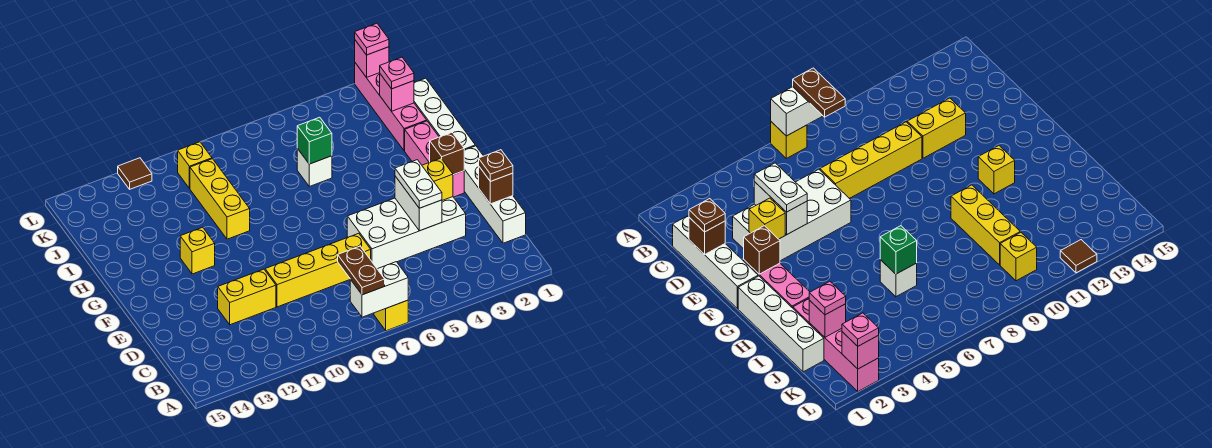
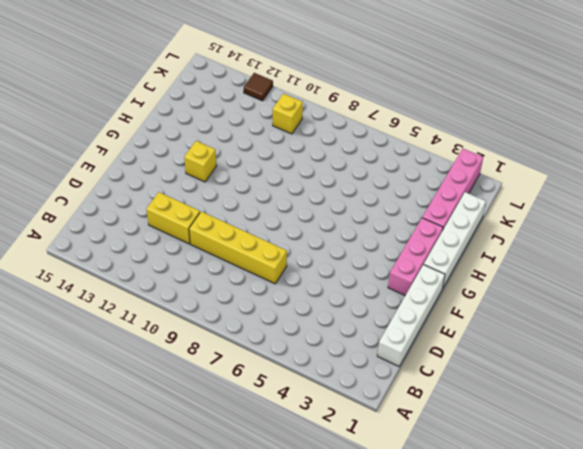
none -> yellow 1x1 brick [374,300,408,331]
none -> white 2x4 brick [347,197,466,269]
none -> yellow 1x3 brick [190,159,250,239]

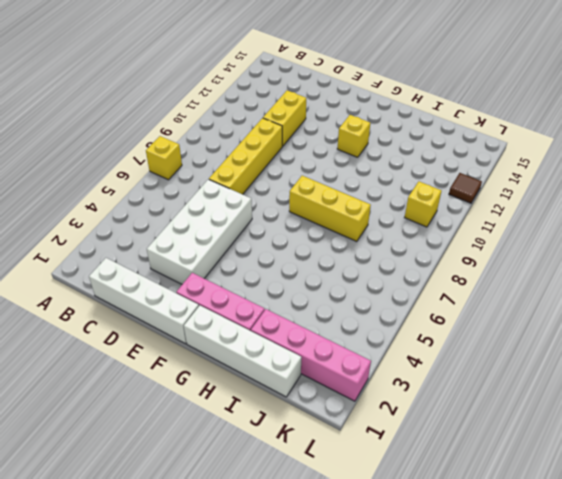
yellow 1x3 brick [289,176,371,241] -> yellow 1x3 brick moved to [190,159,250,239]
none -> white 1x1 brick [297,149,332,186]
none -> white 1x2 brick [350,262,408,317]
none -> brown 1x1 brick [479,167,513,204]

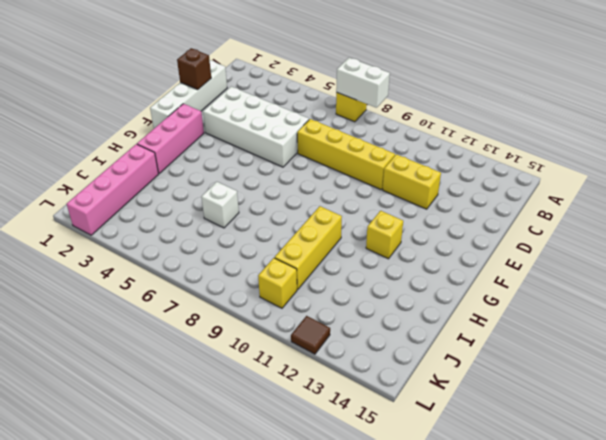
none -> white 1x4 brick [414,78,475,150]
none -> white 1x2 brick [395,176,442,231]
none -> yellow 1x1 brick [422,158,453,200]

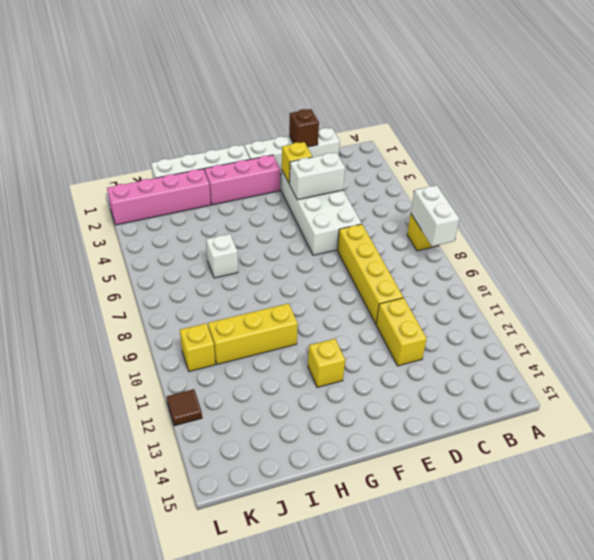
none -> brown 1x1 brick [430,133,464,175]
none -> green 1x1 brick [297,117,332,164]
none -> pink 1x1 brick [380,74,414,111]

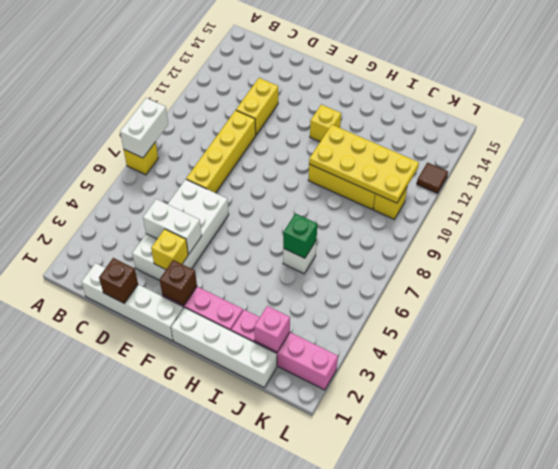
yellow 2x4 plate [309,125,419,203] -> none
none -> pink 1x1 brick [355,40,389,78]
none -> brown 1x2 plate [338,246,385,295]
none -> brown 1x1 plate [479,150,513,181]

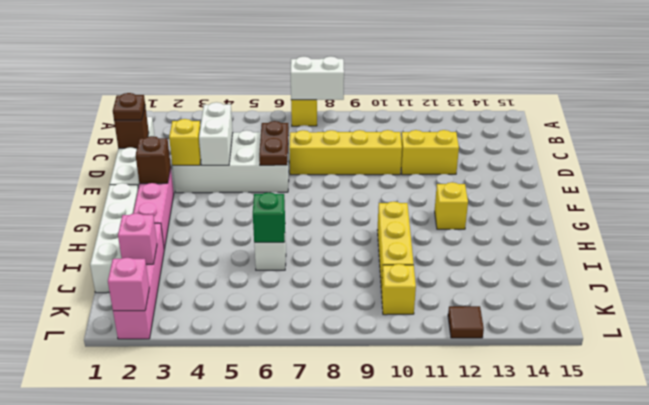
brown 1x2 plate [259,121,289,165] -> brown 1x2 plate moved to [338,246,385,295]
none -> white 1x2 plate [395,160,442,208]
none -> pink 1x1 plate [380,57,414,89]
none -> pink 1x1 plate [355,23,389,55]

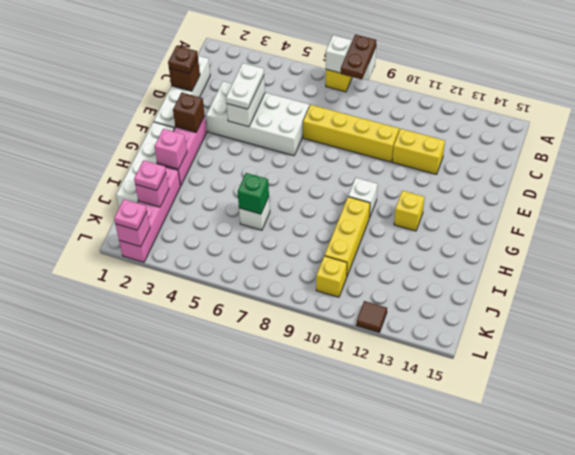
white 1x1 brick [348,178,378,218] -> none
pink 1x1 brick [154,129,187,169] -> none
none -> yellow 1x1 brick [422,158,453,200]

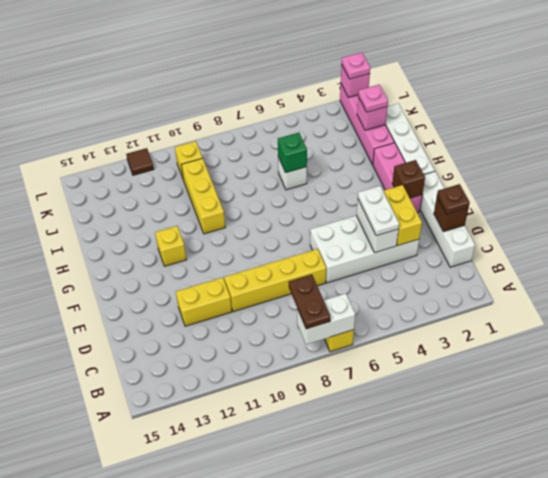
yellow 1x2 brick [383,185,422,245] -> yellow 1x1 brick [422,158,453,200]

